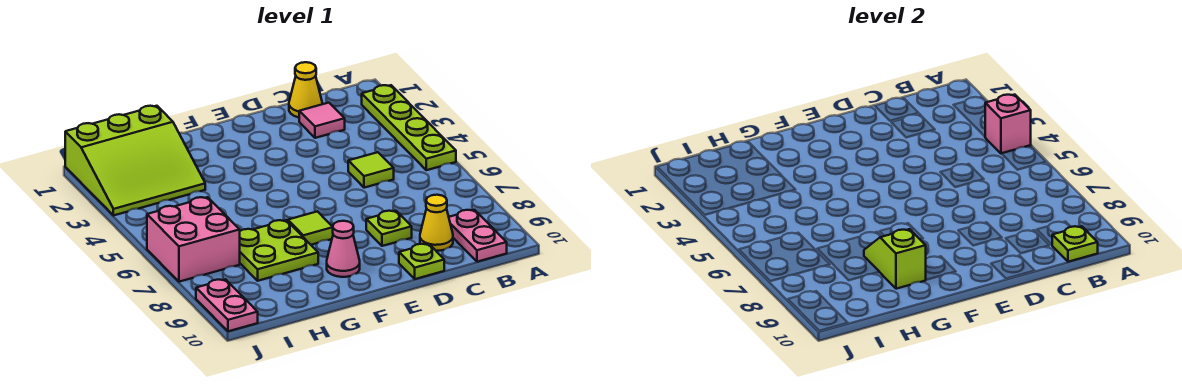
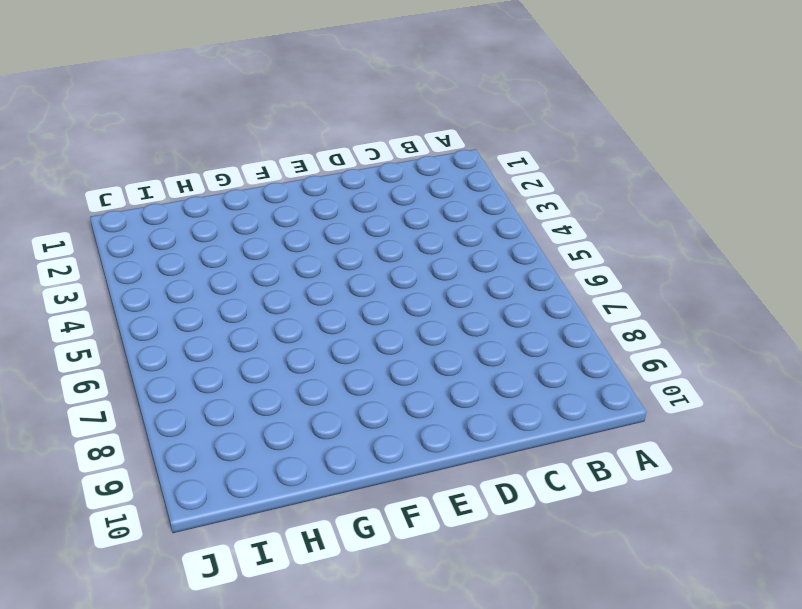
none -> lime 1x4 plate [362,85,456,170]
none -> pink 1x2 plate [449,210,507,262]
none -> yellow 1x1 cone [289,62,322,118]

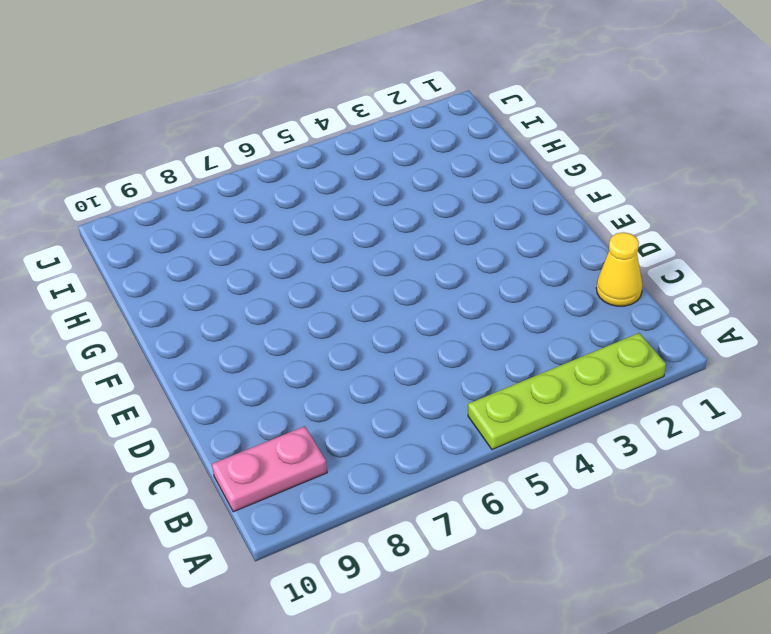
none -> pink 1x1 tile [299,103,345,138]
none -> lime 1x1 tile [348,152,394,188]
none -> yellow 1x1 cone [420,195,453,251]

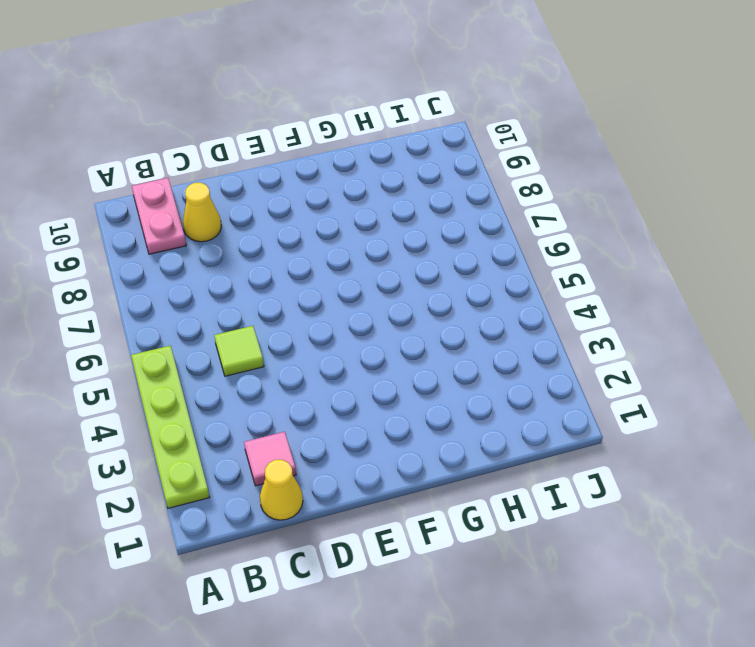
none -> lime 1x1 plate [366,211,412,246]
none -> lime 1x1 plate [399,244,444,279]
none -> lime 1x1 tile [288,211,333,245]

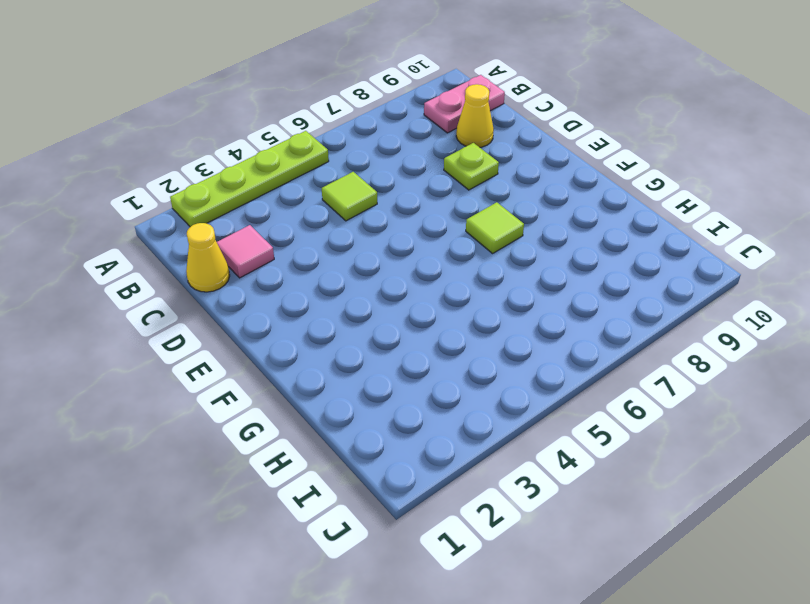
none -> lime 1x1 plate [399,244,444,279]
none -> pink 1x1 cone [327,221,360,277]
none -> lime 2x2 plate [240,220,318,281]

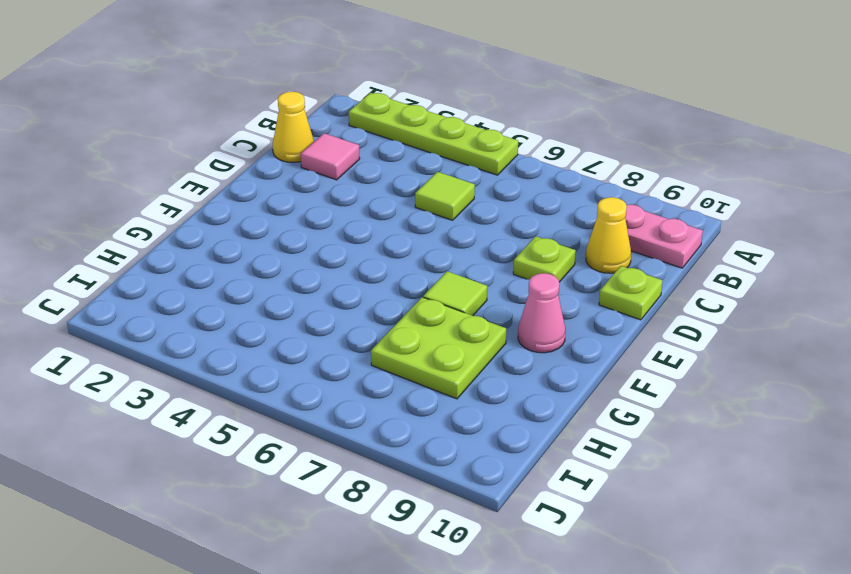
none -> lime 3x3 slope [65,106,205,215]
none -> pink 2x2 brick [147,197,240,282]
none -> pink 1x2 plate [196,279,258,331]

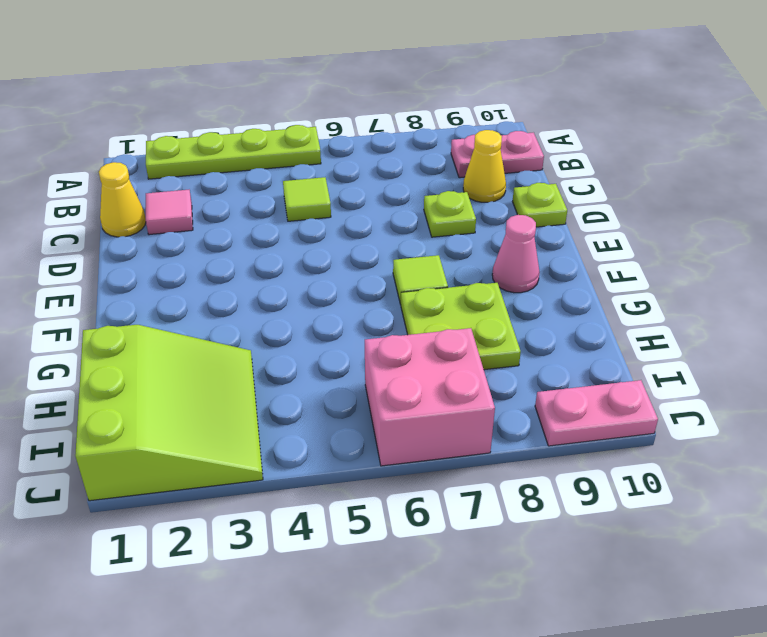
none -> pink 1x1 brick [985,95,1031,154]
none -> lime 1x1 plate [1052,226,1098,262]
none -> lime 1x2 slope [864,229,926,289]

